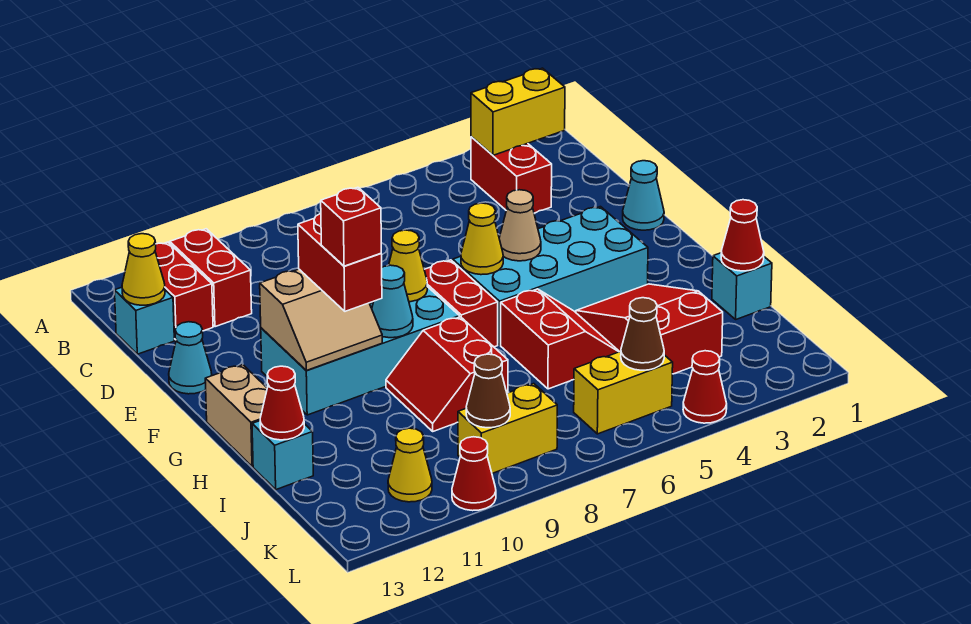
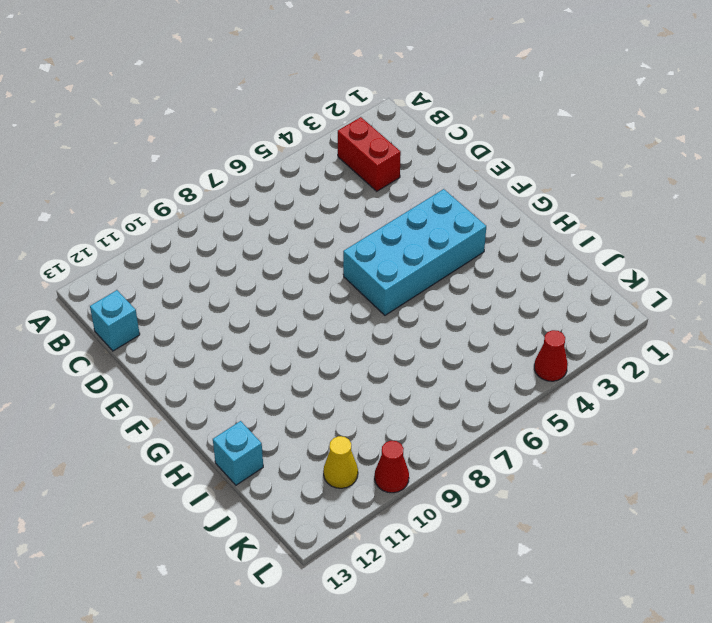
none -> red 1x2 brick [170,229,252,327]
none -> red 1x2 brick [155,242,213,340]
none -> cyan 1x1 cone [623,161,664,230]
none -> cyan 1x1 cone [169,322,212,394]

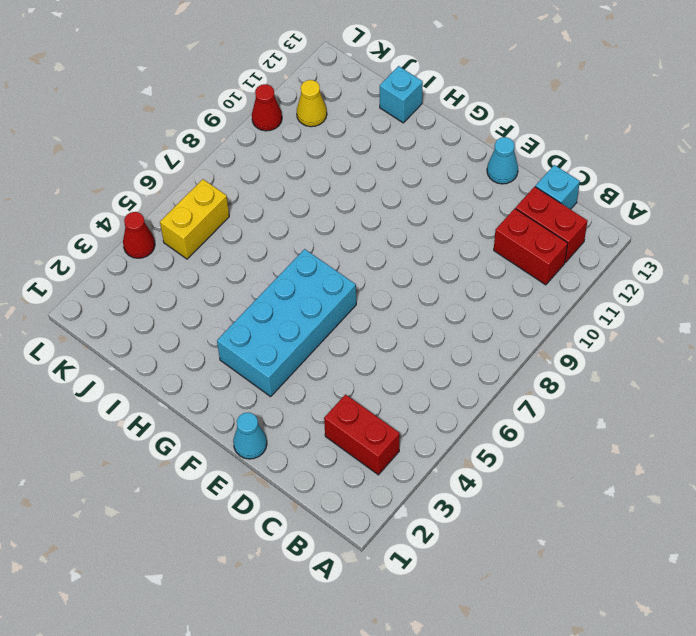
none -> red 1x2 brick [424,260,498,347]
none -> cyan 2x4 brick [261,287,459,415]
none -> tan 1x2 brick [205,365,267,467]
none -> red 2x3 slope [576,284,723,374]

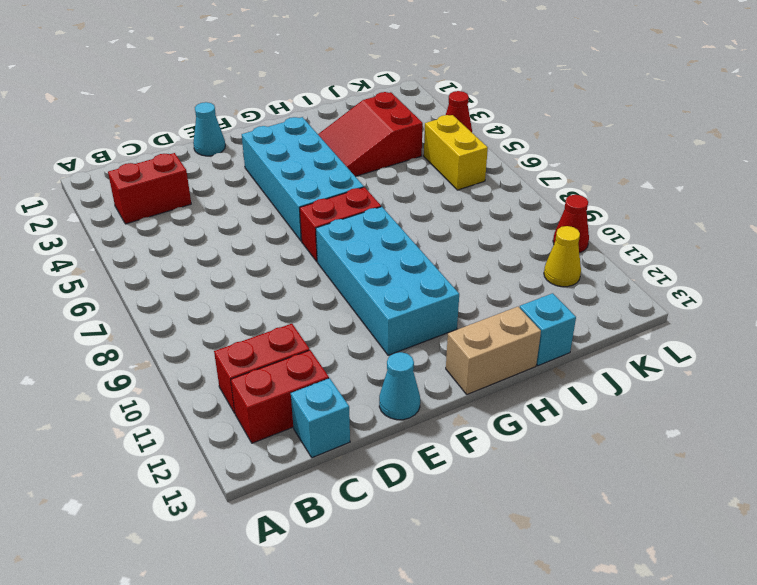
none -> red 2x2 slope [501,289,619,389]
none -> red 2x2 slope [386,317,508,431]
none -> cyan 1x1 brick [712,253,772,319]
none -> yellow 1x2 brick [458,384,557,473]

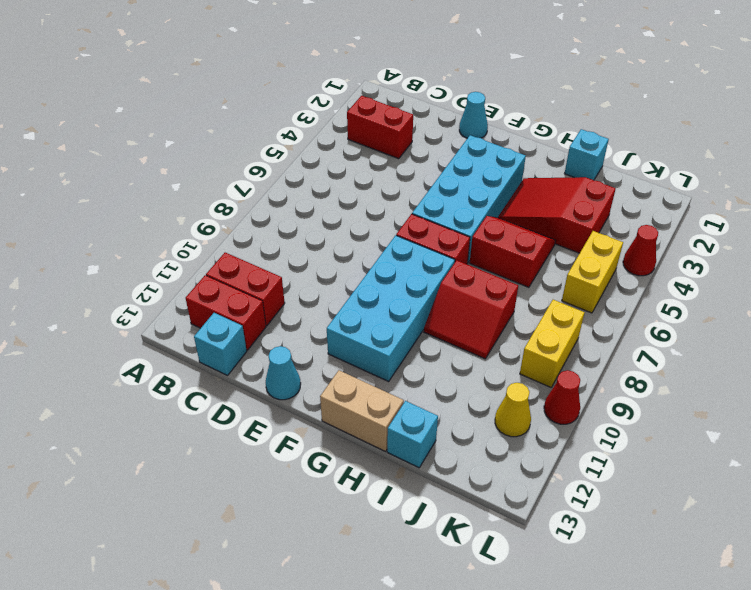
none -> yellow 1x2 brick [471,68,565,155]
none -> yellow 1x1 cone [122,234,165,305]
none -> tan 1x1 cone [499,190,541,261]
none -> yellow 1x1 cone [461,203,503,275]

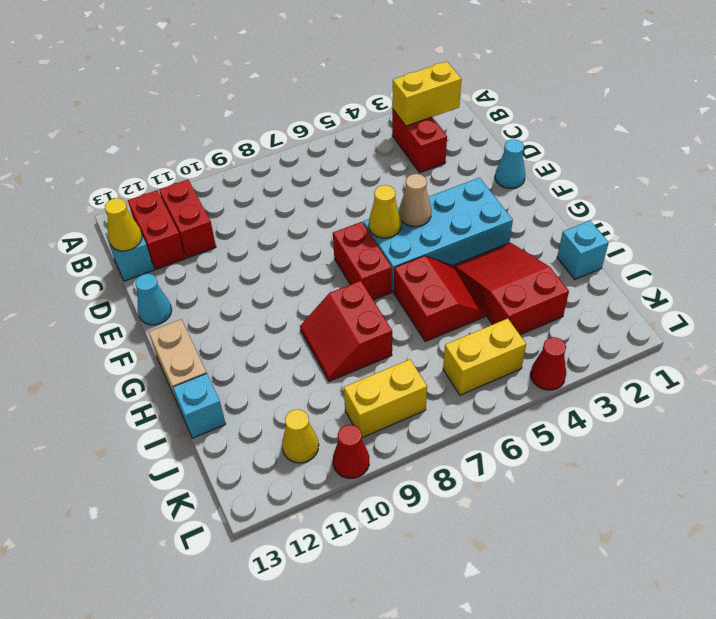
none -> cyan 2x4 brick [261,287,459,415]
none -> yellow 1x1 cone [389,230,427,302]
none -> tan 2x2 slope [260,269,382,370]
none -> cyan 1x1 cone [372,265,413,338]

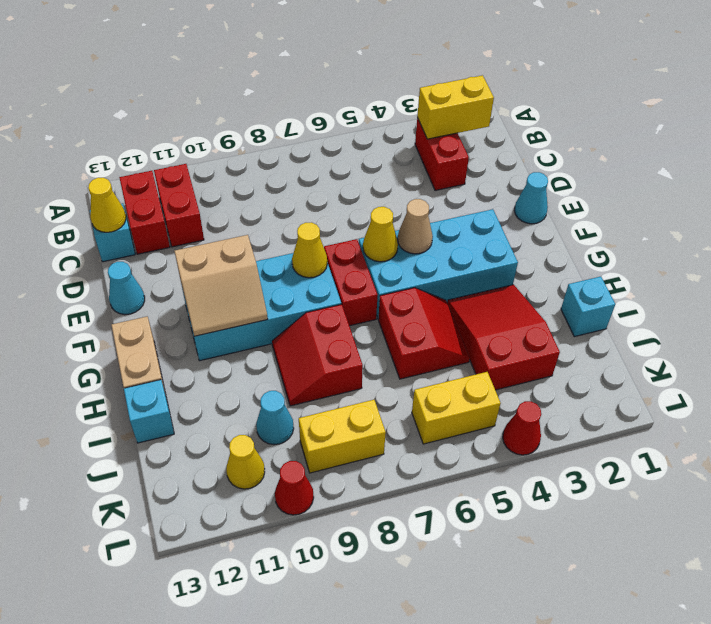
cyan 1x1 cone [256,391,294,444] -> cyan 1x1 cone moved to [372,265,413,338]
none -> red 1x1 cone [721,200,764,271]
none -> red 1x1 cone [260,366,304,440]
none -> brown 1x1 cone [621,298,664,370]
none -> brown 1x1 cone [466,354,510,428]

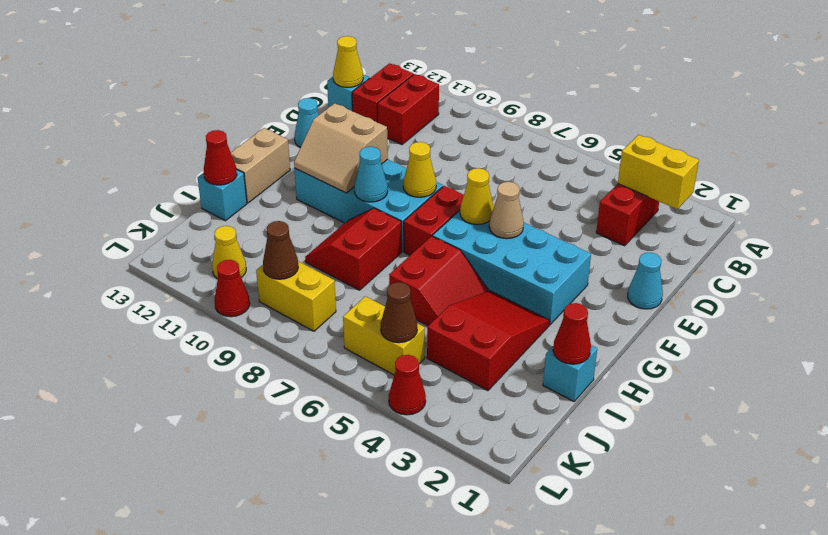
none -> red 1x2 brick [298,213,382,311]
none -> red 1x1 brick [321,187,381,266]

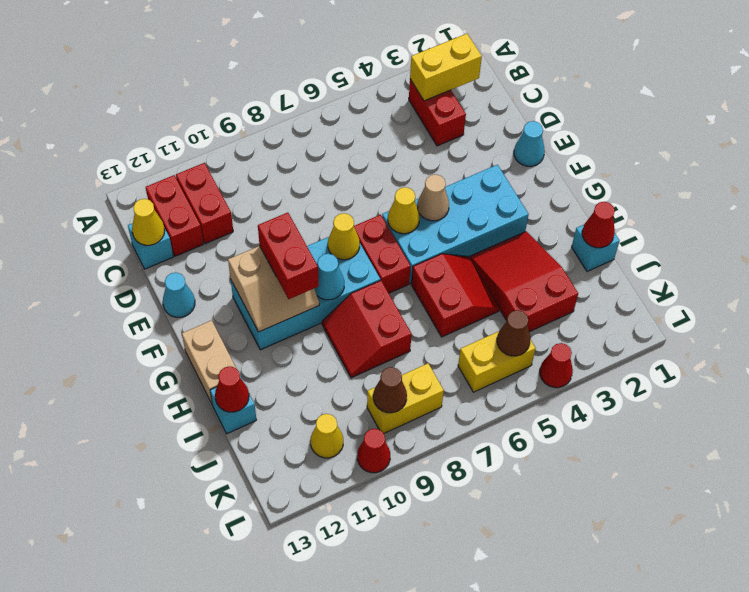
none -> red 1x1 brick [321,187,381,266]

